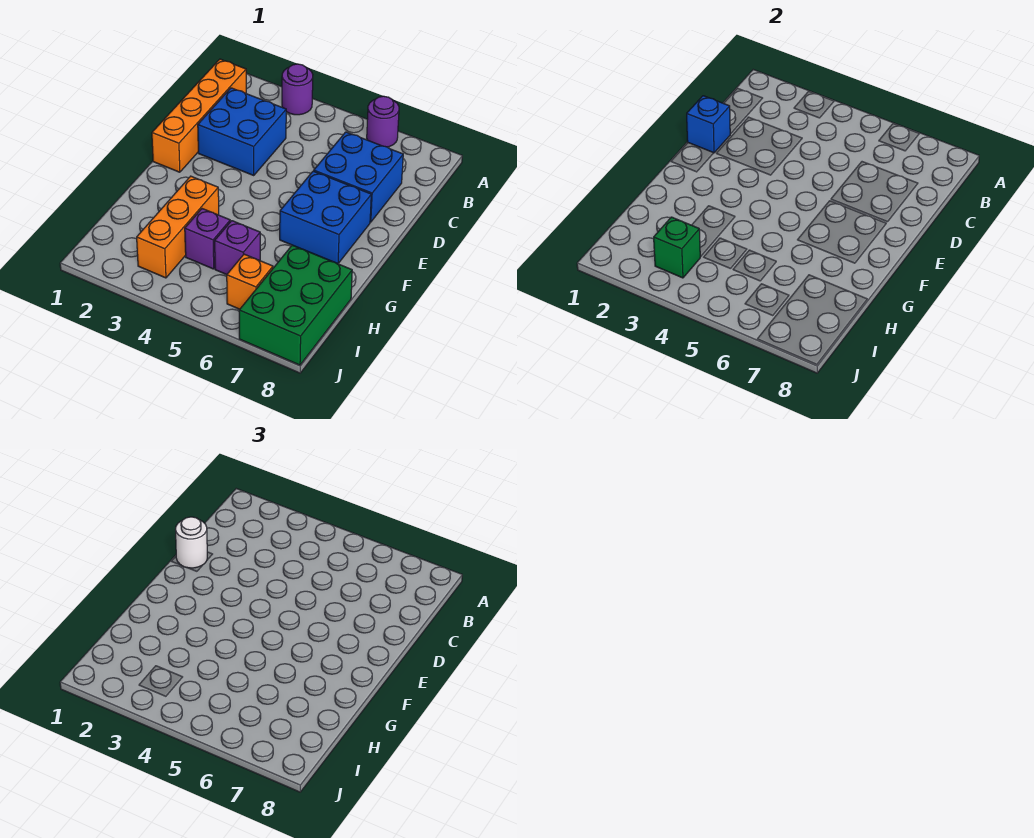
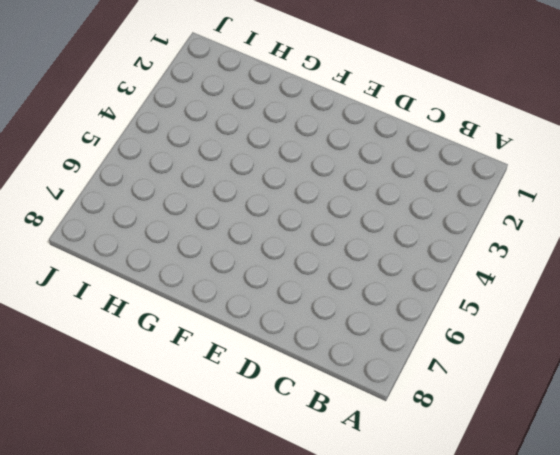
none -> purple 1x1 round brick [282,64,313,115]
none -> purple 1x1 round brick [367,96,399,147]
none -> orange 1x4 brick [152,59,246,172]

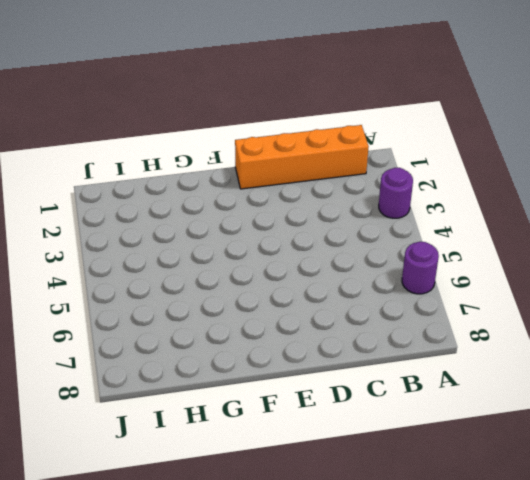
none -> blue 2x2 brick [198,88,286,175]
none -> blue 2x2 brick [314,132,403,222]
none -> blue 2x2 brick [280,171,371,264]

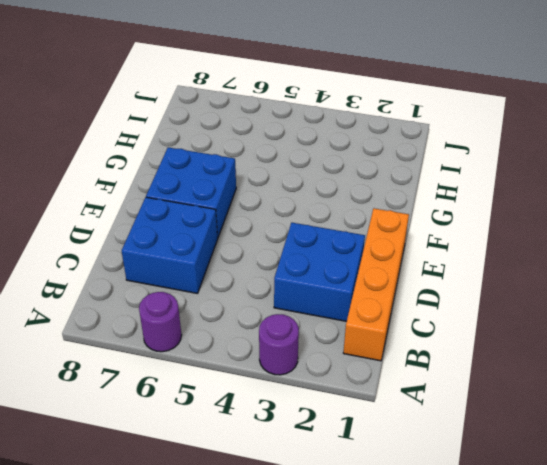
none -> orange 1x3 brick [137,176,219,278]
none -> purple 1x1 brick [185,209,231,269]
none -> purple 1x1 brick [215,221,260,275]

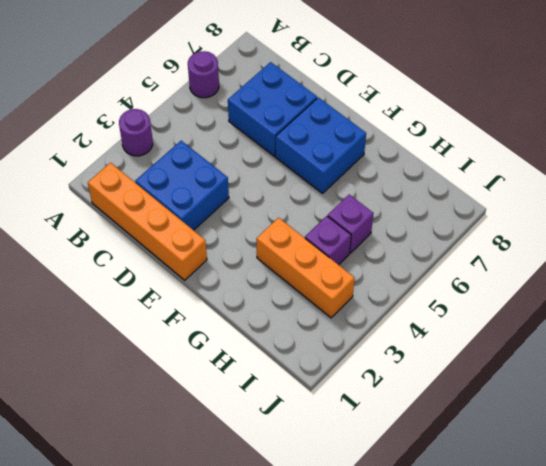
none -> green 2x3 brick [239,245,352,365]
none -> orange 1x1 brick [227,254,273,309]
none -> blue 1x1 brick [687,96,730,153]

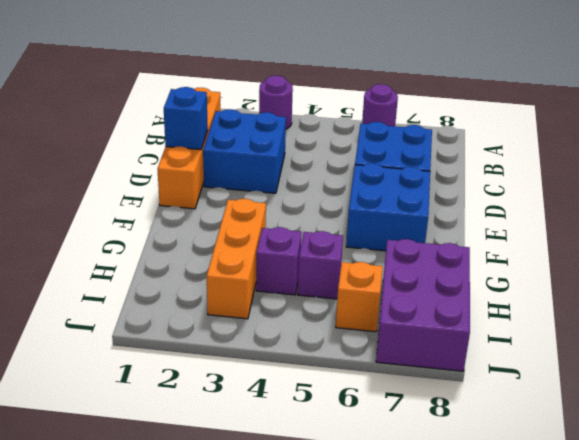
purple 2x3 brick [376,239,470,371] -> green 2x3 brick [239,245,352,365]
none -> green 1x1 brick [654,217,700,278]
none -> white 1x1 round brick [176,517,207,568]

